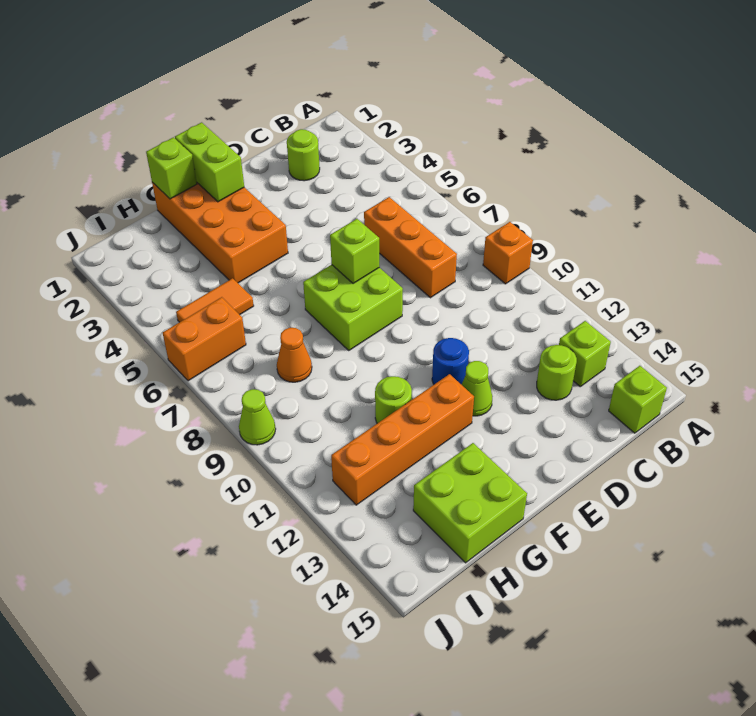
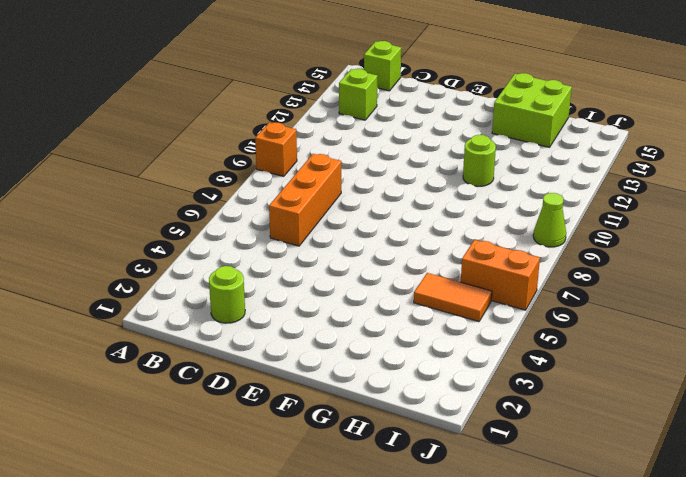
none -> lime 1x1 round brick [537,345,577,400]
none -> lime 2x2 brick [303,265,403,350]
none -> blue 1x1 round brick [432,338,469,384]

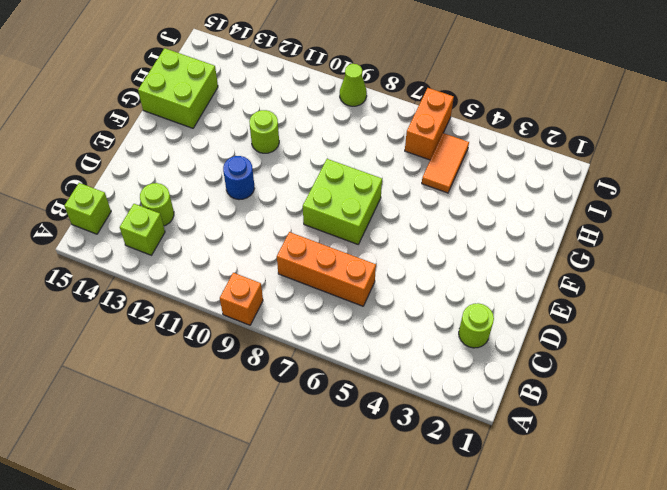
none -> lime 1x1 cone [461,361,492,416]
none -> orange 2x4 brick [152,182,288,283]
none -> orange 1x4 brick [331,374,474,505]

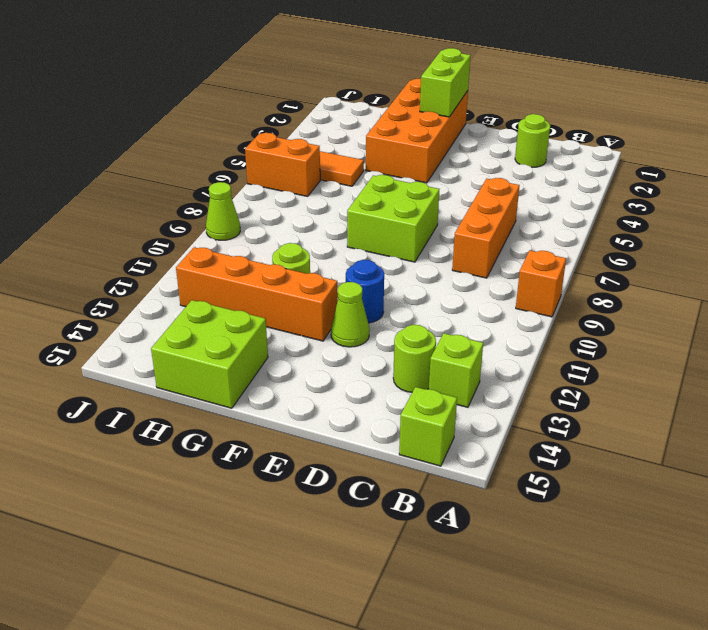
none -> orange 1x1 cone [277,328,312,382]
none -> lime 1x1 brick [330,219,380,284]
none -> lime 1x1 brick [146,137,197,199]

